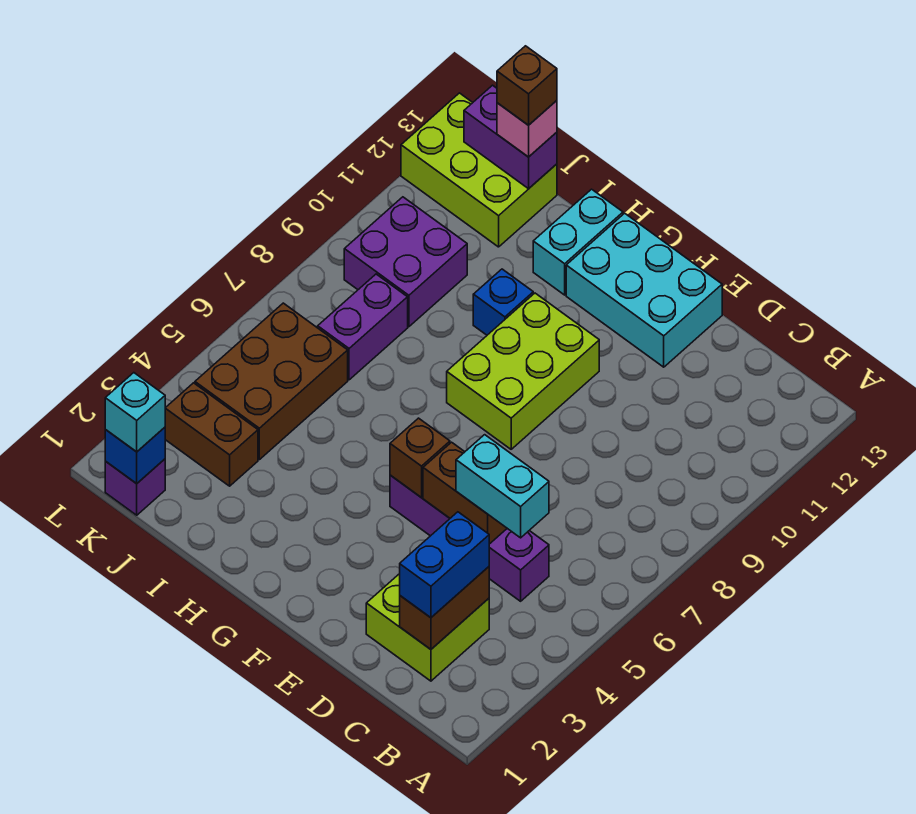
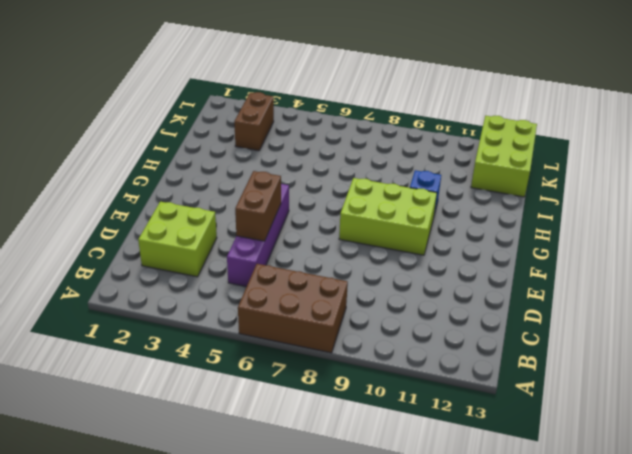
brown 2x3 brick [238,264,348,353] -> brown 2x3 brick moved to [195,303,348,460]
none -> cyan 2x3 brick [566,213,722,367]
none -> cyan 1x2 brick [533,189,623,295]
none -> purple 1x2 brick [318,274,408,380]

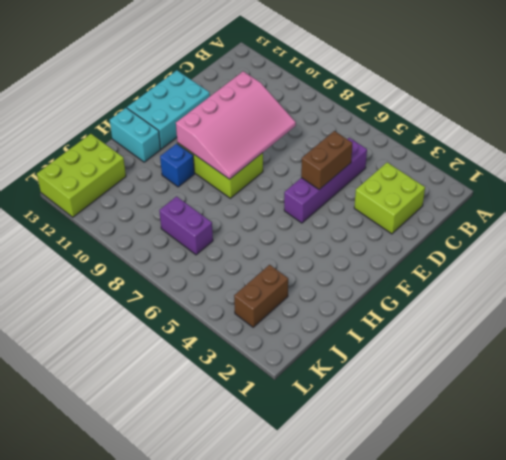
pink 3x4 slope [176,71,296,179] -> none
none -> brown 2x3 brick [195,303,348,460]
none -> purple 2x2 brick [344,197,467,327]
none -> purple 1x1 brick [105,459,165,515]

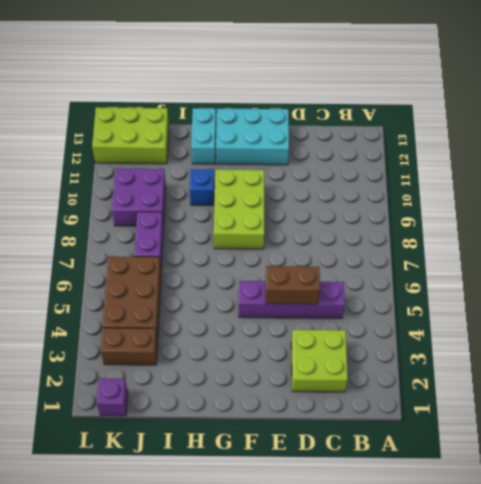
none -> brown 1x2 brick [400,567,489,649]
none -> brown 1x1 brick [390,418,450,497]
none -> purple 1x2 brick [464,85,557,189]

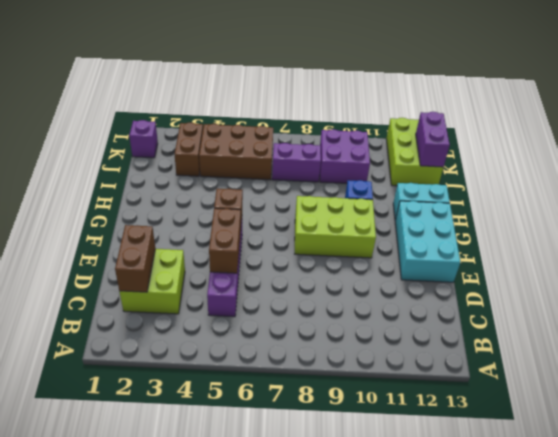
brown 1x2 brick [115,225,155,292] -> brown 1x2 brick turned to [400,567,489,649]
none -> blue 1x1 brick [105,427,165,484]
none -> blue 1x2 brick [400,512,489,618]
none -> cyan 1x2 brick [456,435,549,538]

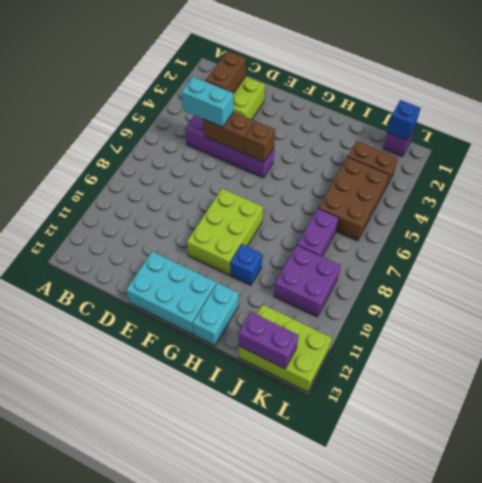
none -> blue 1x2 brick [400,512,489,618]
none -> pink 1x1 brick [497,101,557,157]
none -> cyan 1x1 brick [105,373,165,452]

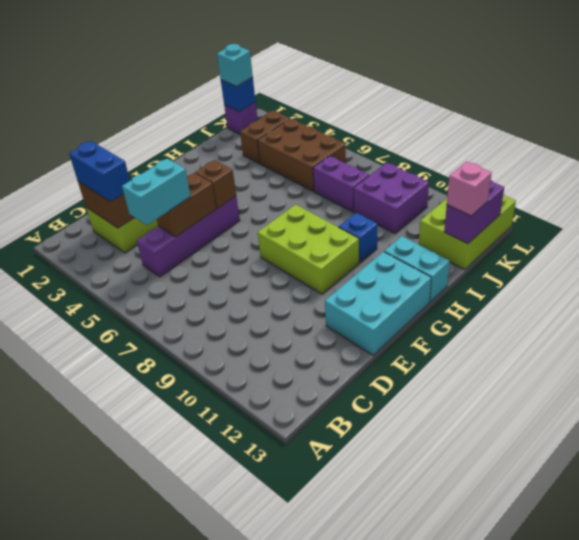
none -> brown 1x1 brick [497,46,557,125]

